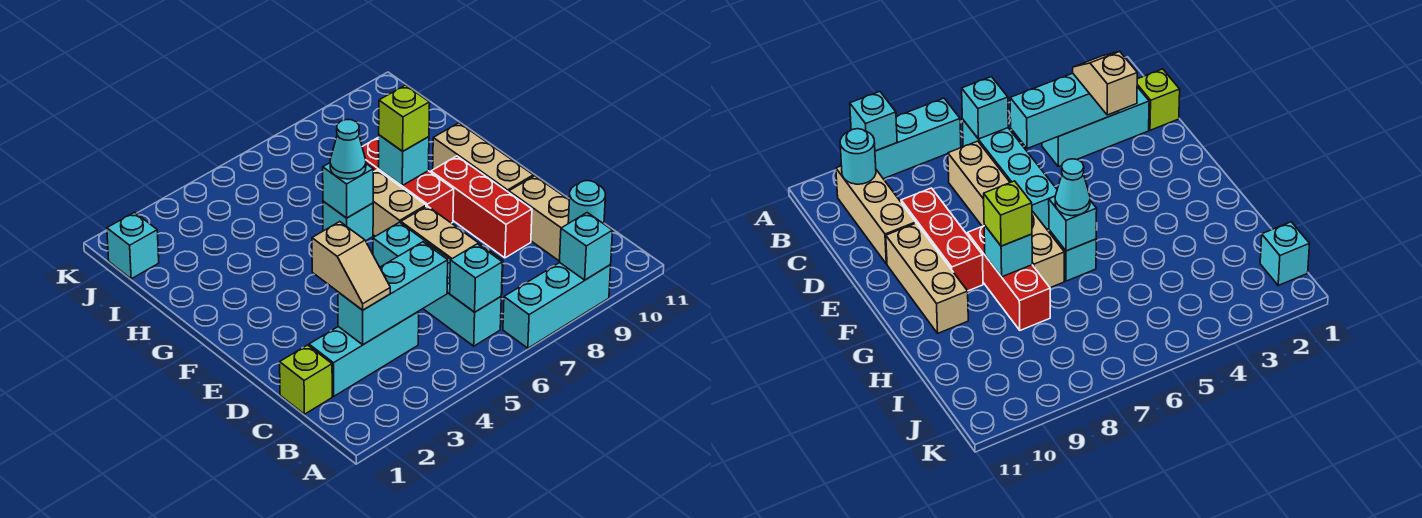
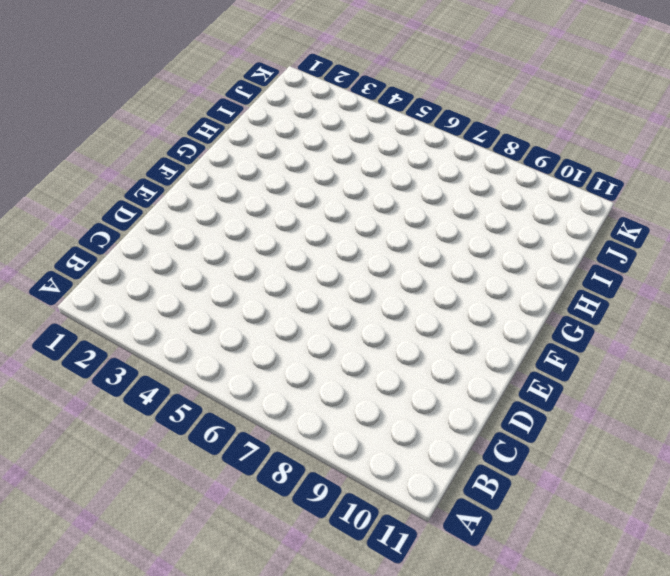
none -> cyan 1x3 brick [503,263,611,348]
none -> cyan 1x4 brick [373,222,501,346]
none -> tan 1x3 brick [509,176,569,261]

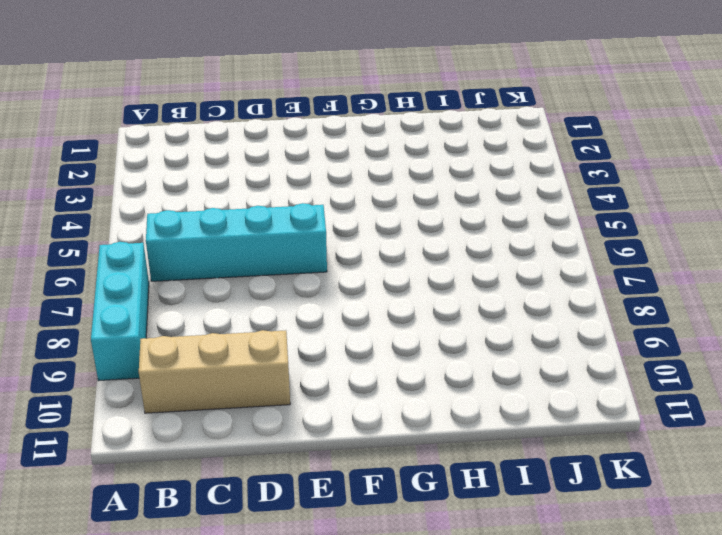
none -> lime 1x1 brick [280,345,332,414]
none -> cyan 1x3 brick [309,312,419,396]
none -> tan 1x3 brick [401,206,503,294]

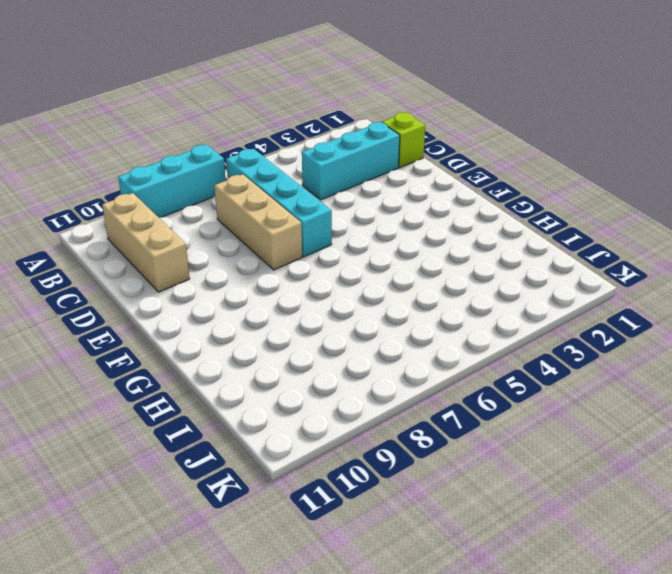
none -> red 1x3 brick [431,156,532,258]
none -> tan 1x3 brick [433,123,533,192]
none -> tan 1x2 brick [373,170,426,236]

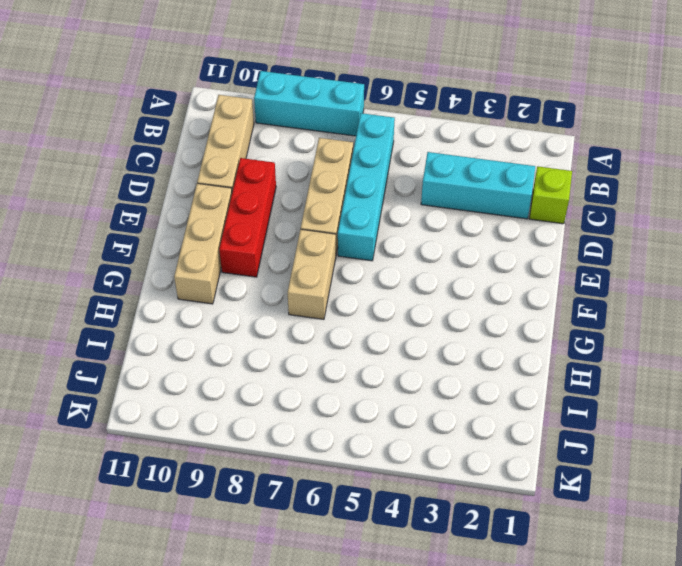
none -> red 1x3 brick [362,137,454,223]
none -> cyan 1x1 brick [323,201,373,241]
none -> cyan 1x1 brick [107,212,159,279]

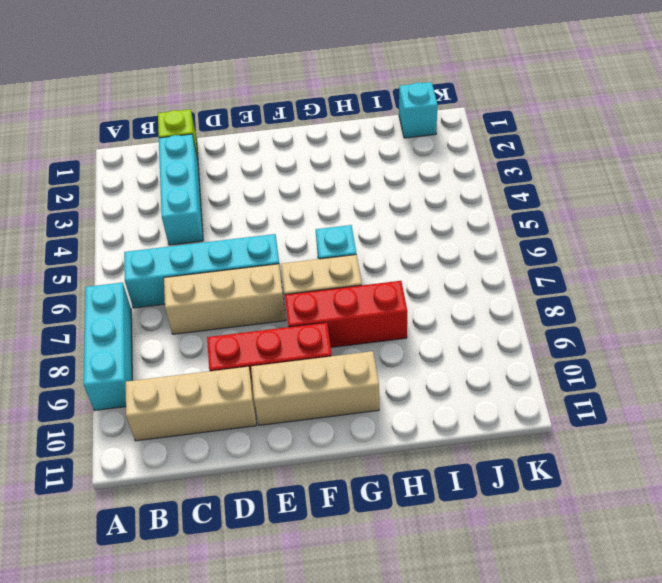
none -> cyan 1x1 brick [559,213,613,280]
none -> cyan 1x1 brick [450,244,502,312]
none -> cyan 1x1 round brick [568,181,605,224]

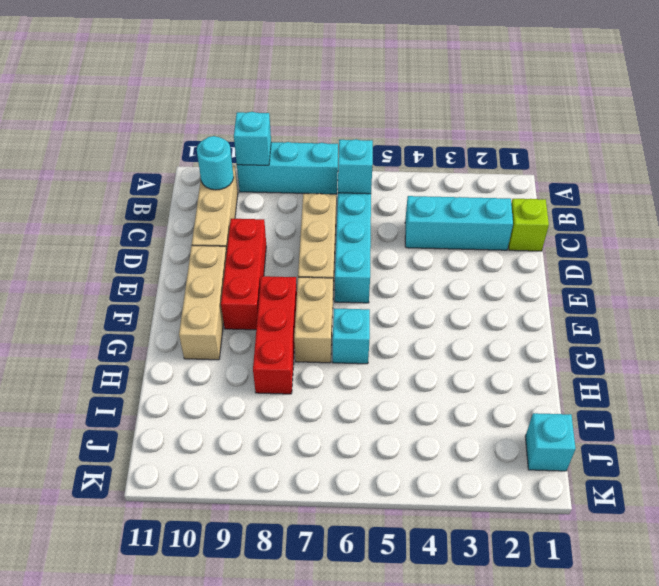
none -> cyan 1x3 brick [338,242,448,345]
none -> cyan 1x1 brick [323,163,373,218]
none -> cyan 1x1 brick [379,135,429,185]

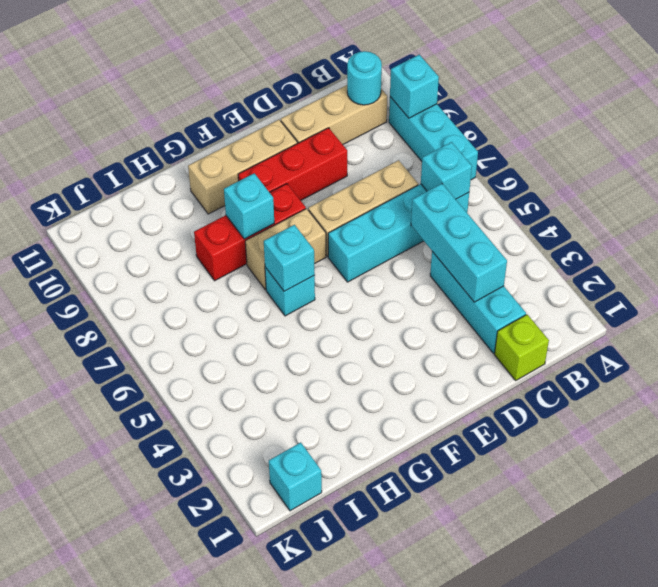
none -> tan 1x2 slope [312,222,390,310]
none -> cyan 1x1 cone [330,120,366,179]
none -> lime 1x1 brick [379,85,430,151]

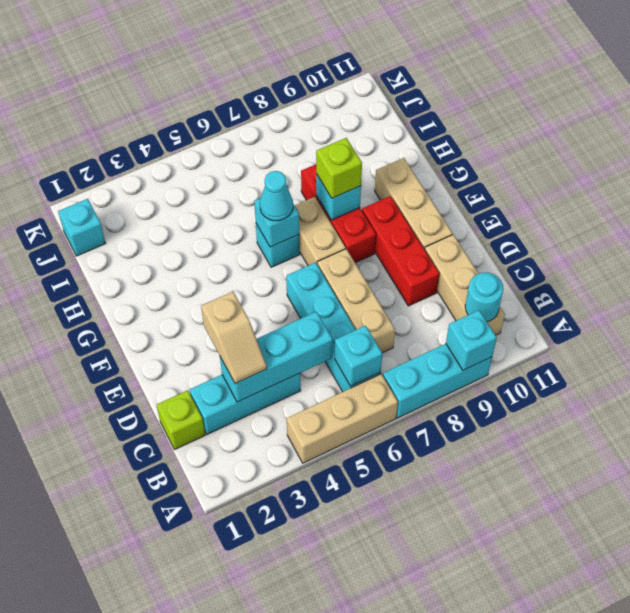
tan 1x3 brick [287,374,398,463] -> none

